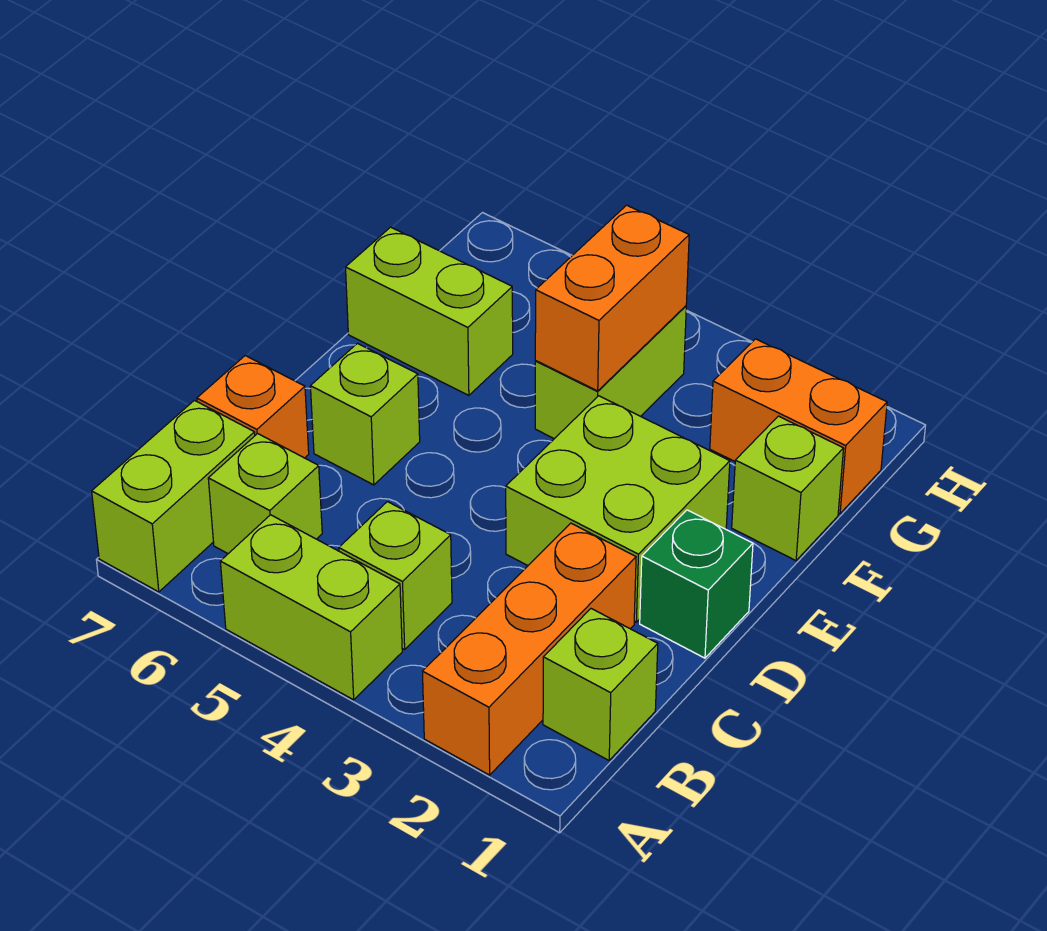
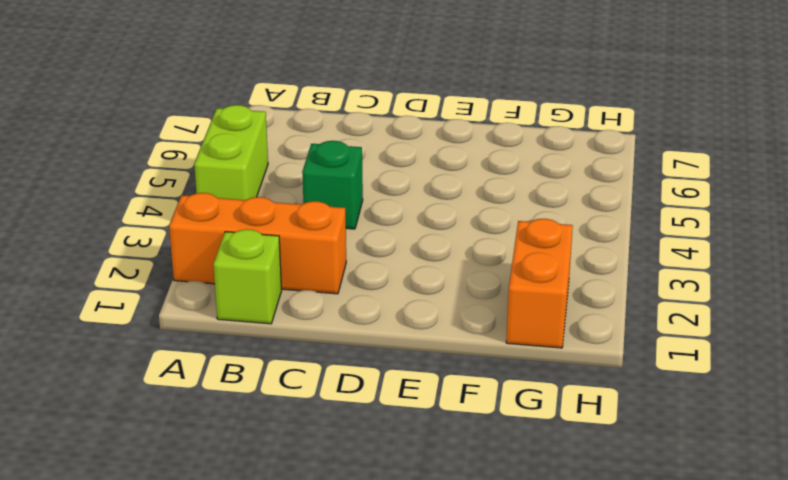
green 1x1 brick [302,141,363,229] -> green 1x1 brick moved to [640,510,753,658]
none -> lime 1x2 brick [92,400,255,592]
none -> lime 1x1 brick [339,502,452,649]
none -> lime 1x1 brick [208,433,322,554]

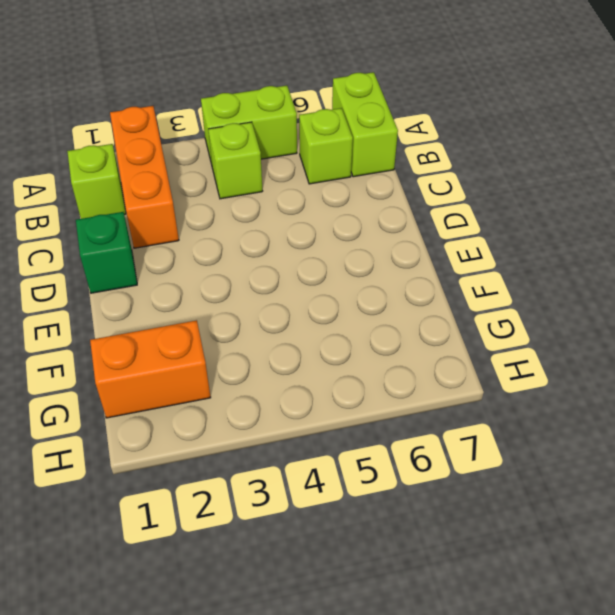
none -> orange 1x1 brick [197,356,309,458]
none -> lime 2x2 brick [506,396,730,622]
none -> lime 1x1 brick [310,343,420,485]

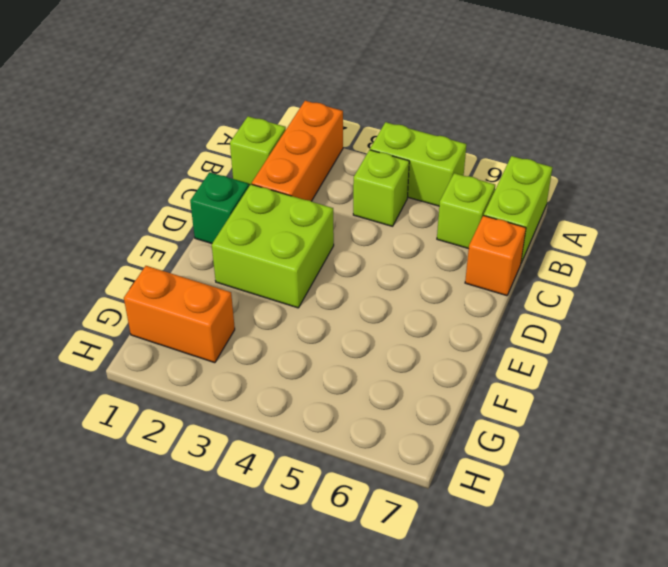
none -> lime 1x1 brick [310,343,420,485]
none -> lime 1x1 brick [732,416,844,561]
none -> lime 1x2 brick [535,306,686,439]

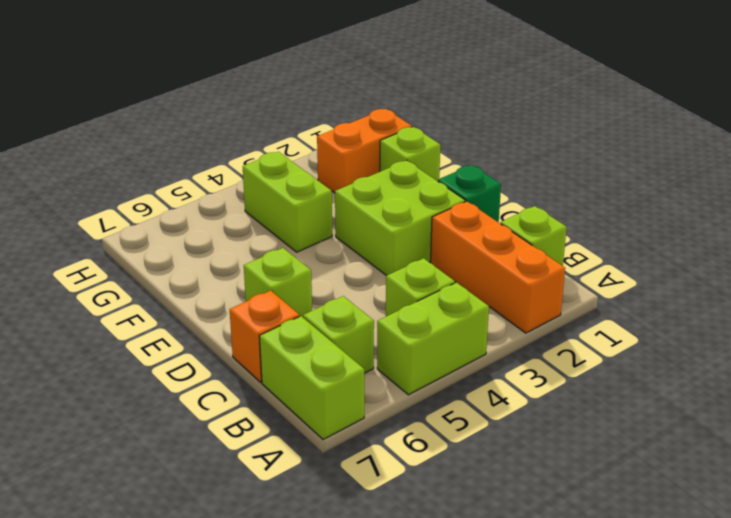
none -> lime 1x2 brick [346,227,513,395]
none -> orange 1x2 brick [535,205,689,391]

